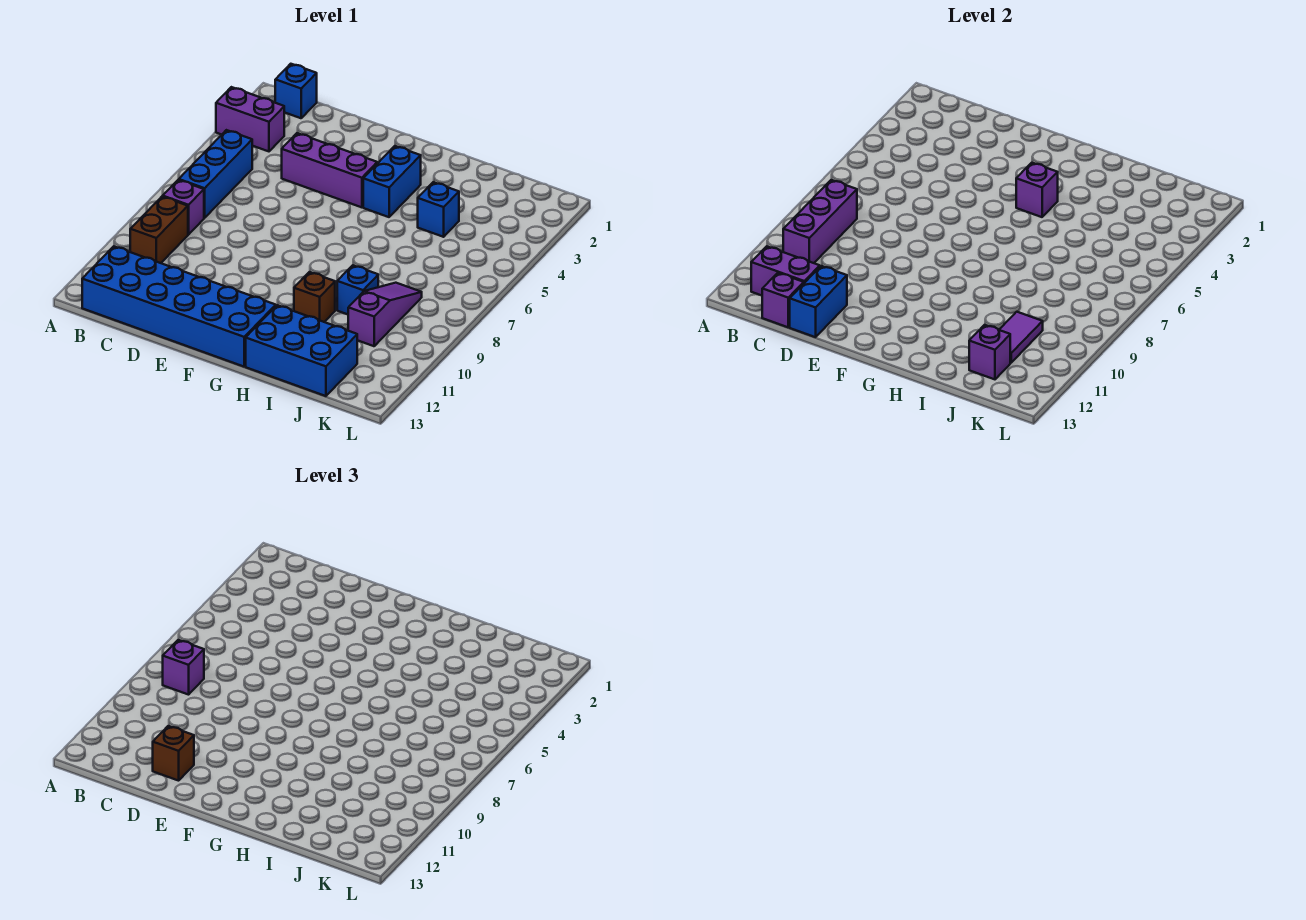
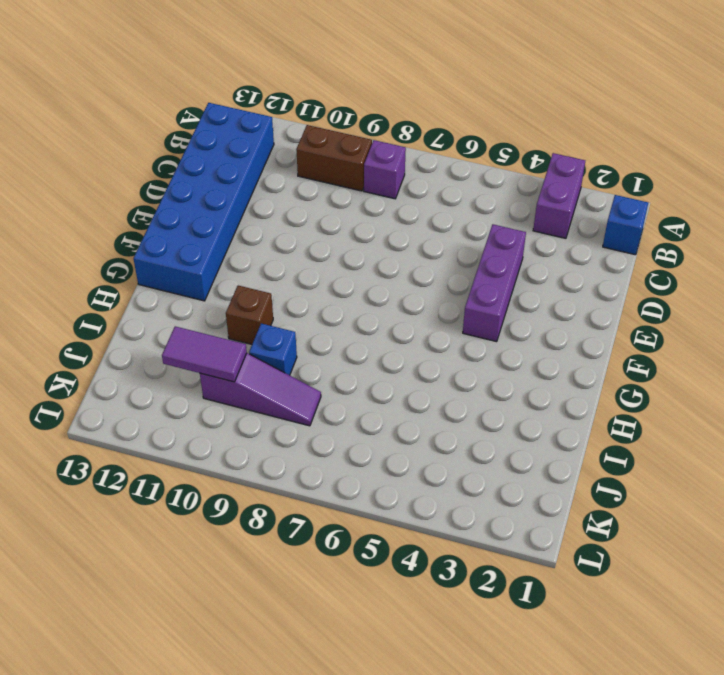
none -> blue 1x3 brick [179,130,252,218]
none -> blue 1x2 brick [363,146,421,217]
none -> blue 2x3 brick [246,305,357,396]

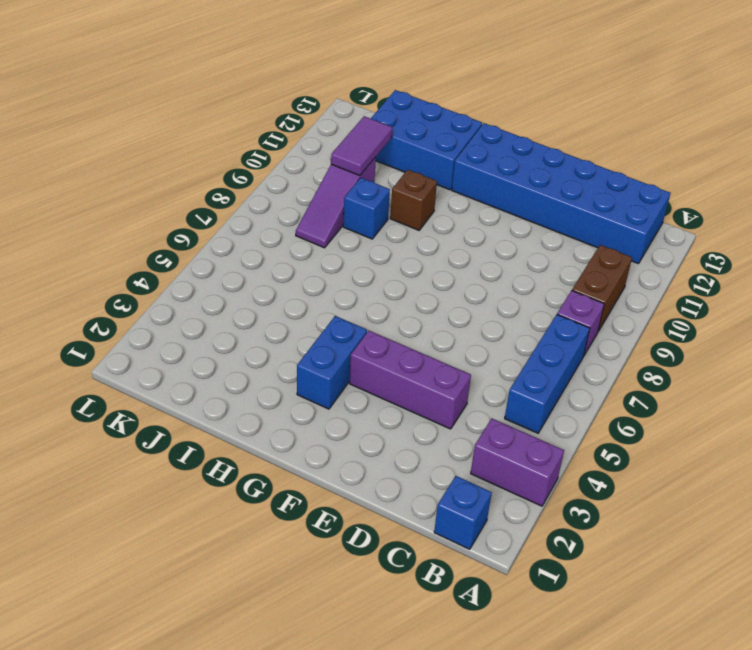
none -> blue 1x1 brick [418,182,459,237]
none -> purple 1x3 brick [783,180,857,263]
none -> purple 1x2 brick [751,246,820,296]

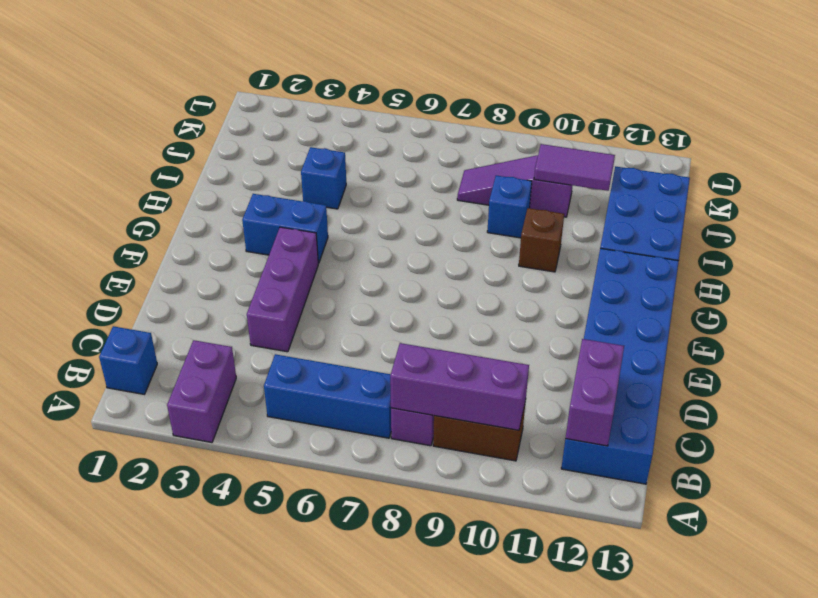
none -> purple 1x1 brick [762,273,804,327]
none -> blue 1x2 brick [790,266,847,337]
none -> purple 1x1 brick [1016,163,1058,217]

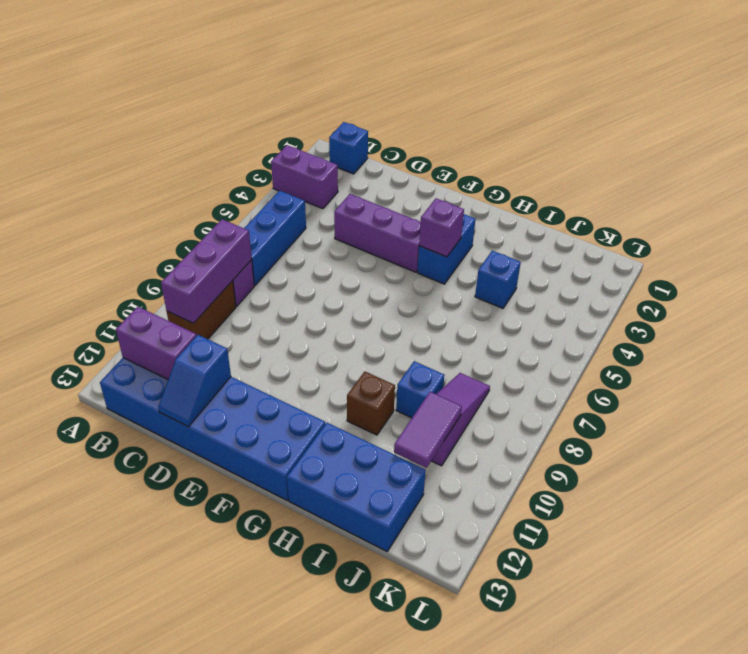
blue 1x2 slope [158,335,231,427] -> blue 1x2 brick [790,266,847,337]
none -> purple 1x1 brick [762,273,804,327]
none -> purple 1x1 brick [969,325,1010,379]
none -> purple 1x1 brick [163,640,204,695]

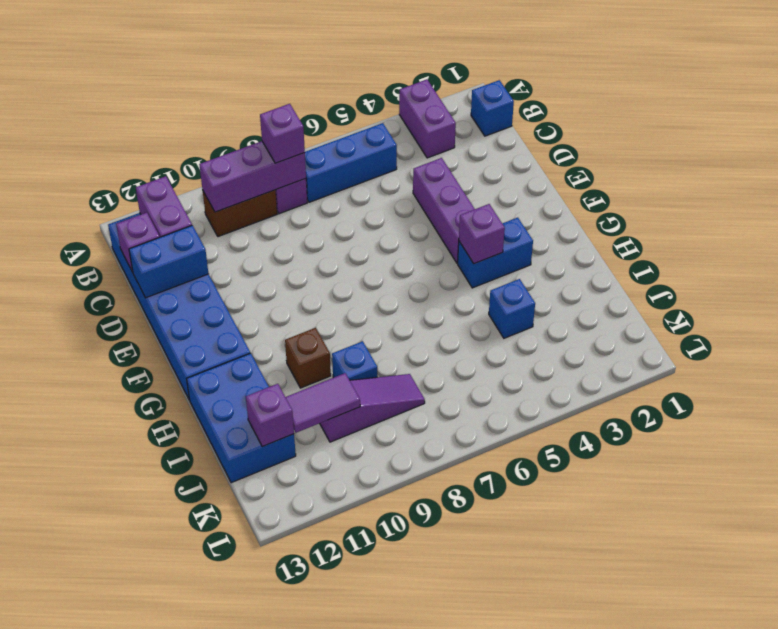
none -> brown 1x1 brick [153,726,194,781]

